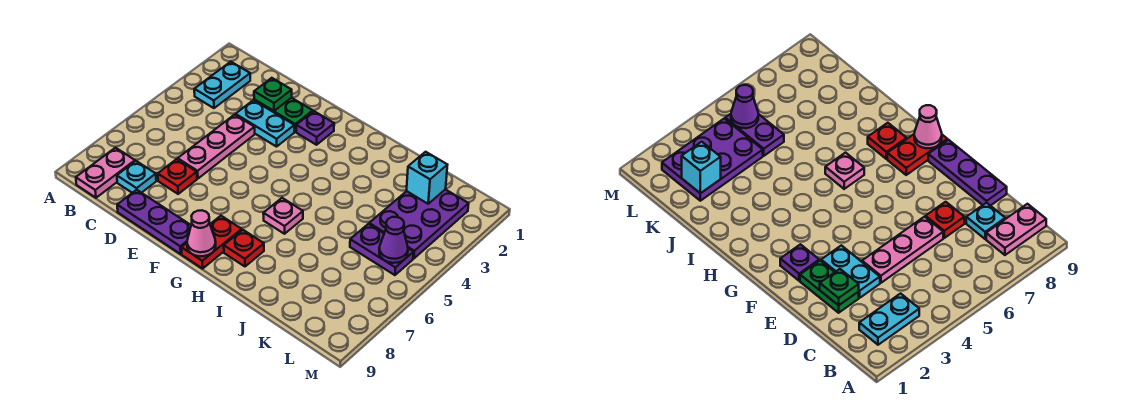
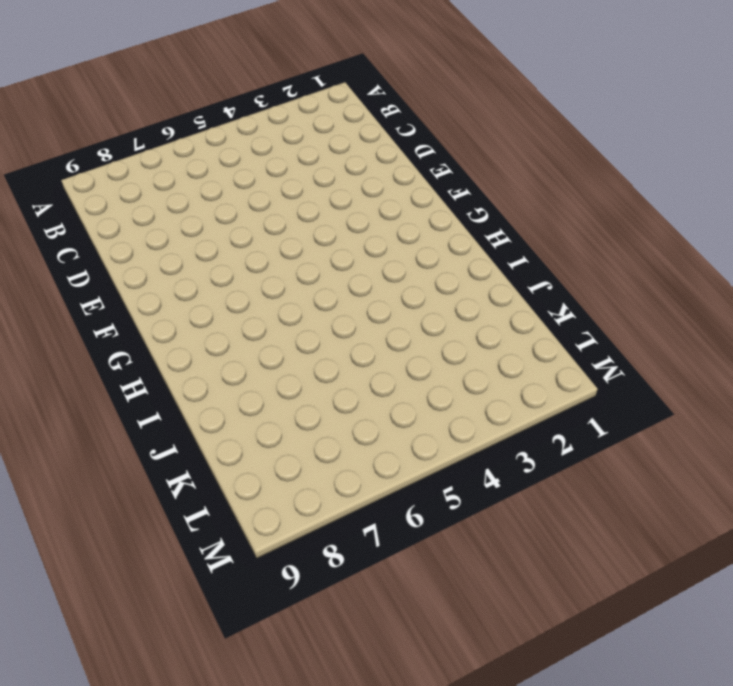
none -> cyan 1x2 plate [194,62,250,108]
none -> pink 1x2 plate [76,148,135,198]
none -> cyan 1x1 plate [117,161,156,193]

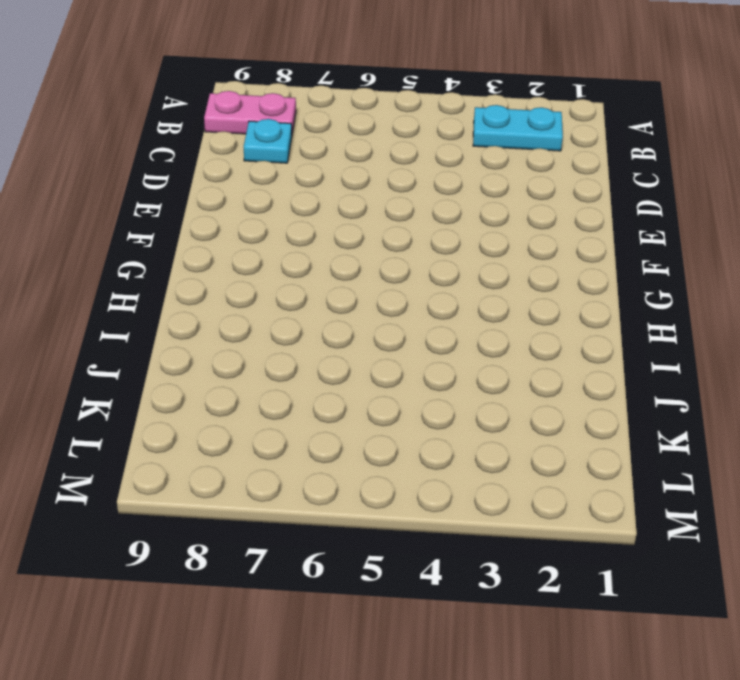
none -> green 1x2 plate [254,98,313,132]
none -> cyan 1x2 plate [235,100,294,147]
none -> pink 1x3 plate [178,115,255,179]

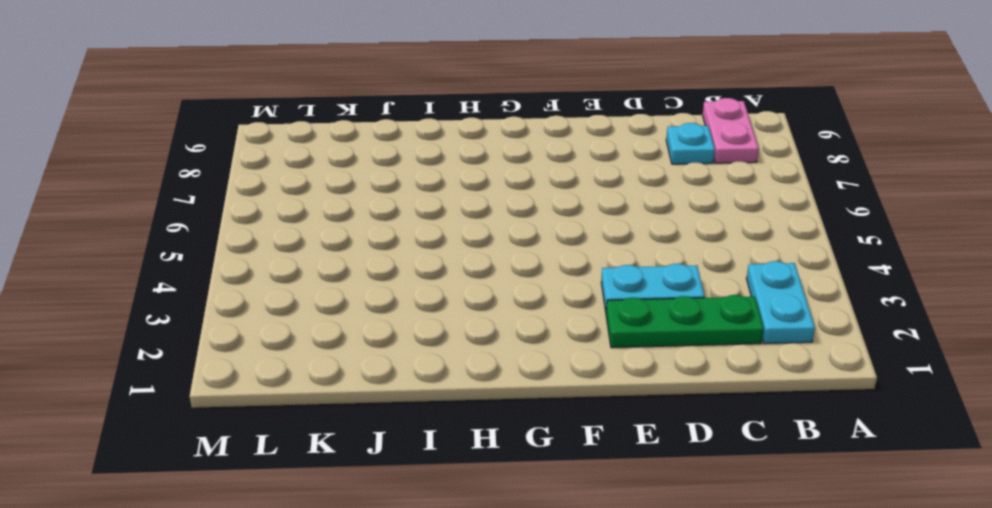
green 1x3 plate [606,295,764,348] -> green 1x2 plate [254,98,313,132]
none -> pink 1x3 plate [178,115,255,179]
none -> red 1x1 plate [158,159,197,194]
none -> purple 1x3 plate [117,190,191,254]

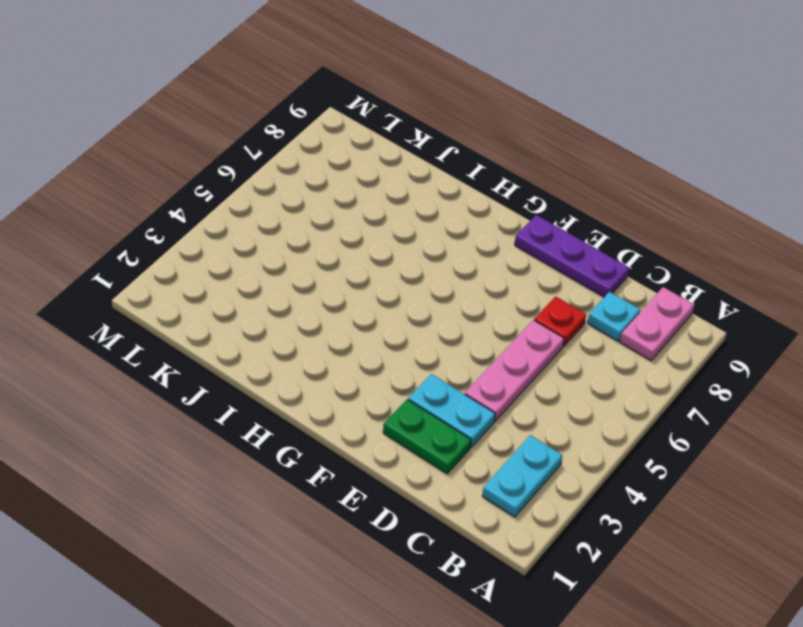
none -> purple 1x1 plate [296,111,334,145]
none -> red 1x2 plate [181,216,242,269]
none -> pink 1x1 plate [263,198,303,234]

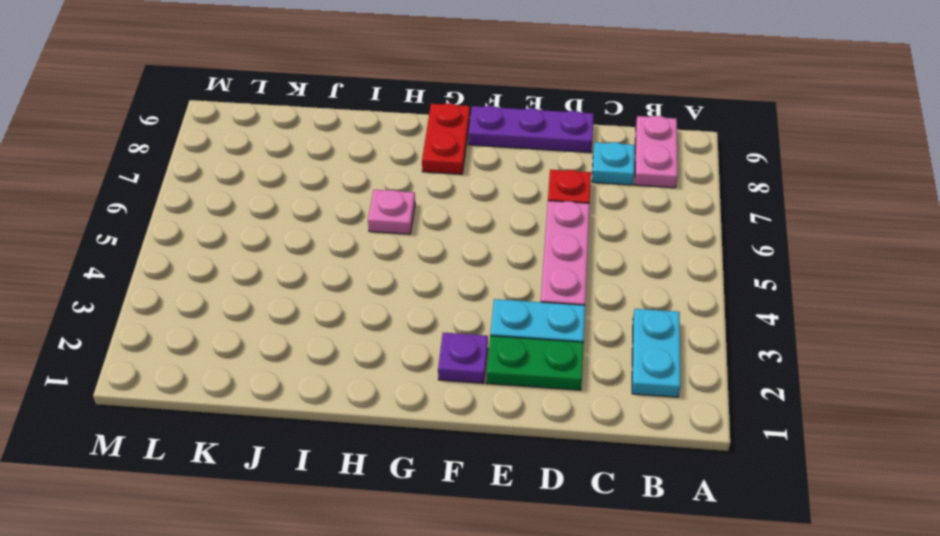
none -> red 1x1 plate [224,230,264,266]
none -> purple 2x3 plate [369,189,469,259]
none -> purple 1x2 plate [350,224,413,275]

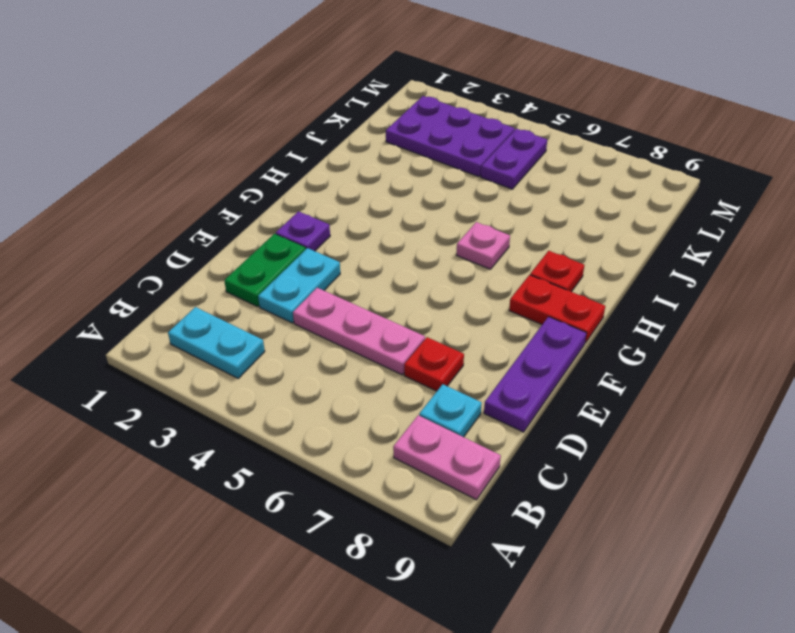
none -> green 1x1 plate [254,78,292,111]
none -> pink 1x1 cone [187,210,216,256]
none -> cyan 1x1 brick [406,152,447,204]

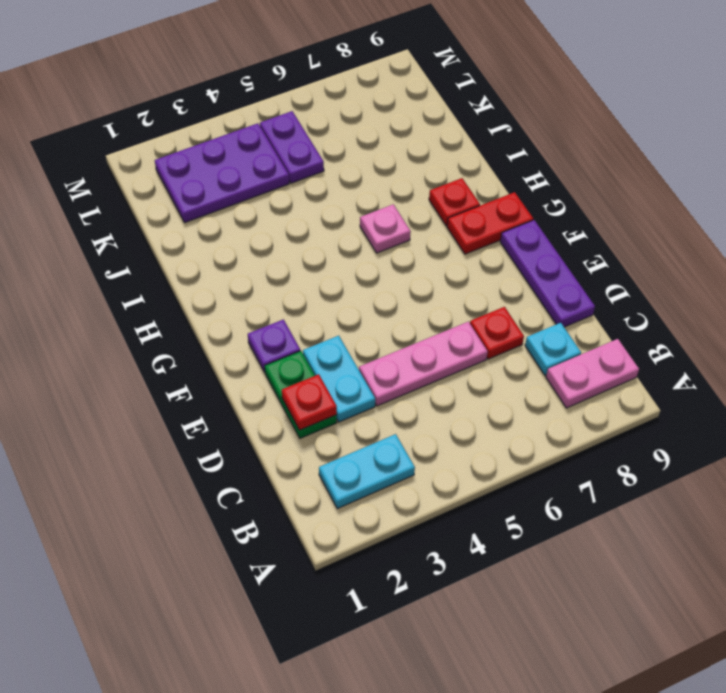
red 1x1 plate [282,374,337,430] -> green 1x1 plate [254,78,292,111]
none -> pink 1x1 cone [187,210,216,256]
none -> cyan 1x1 brick [406,152,447,204]
none -> purple 1x1 cone [379,217,408,263]

